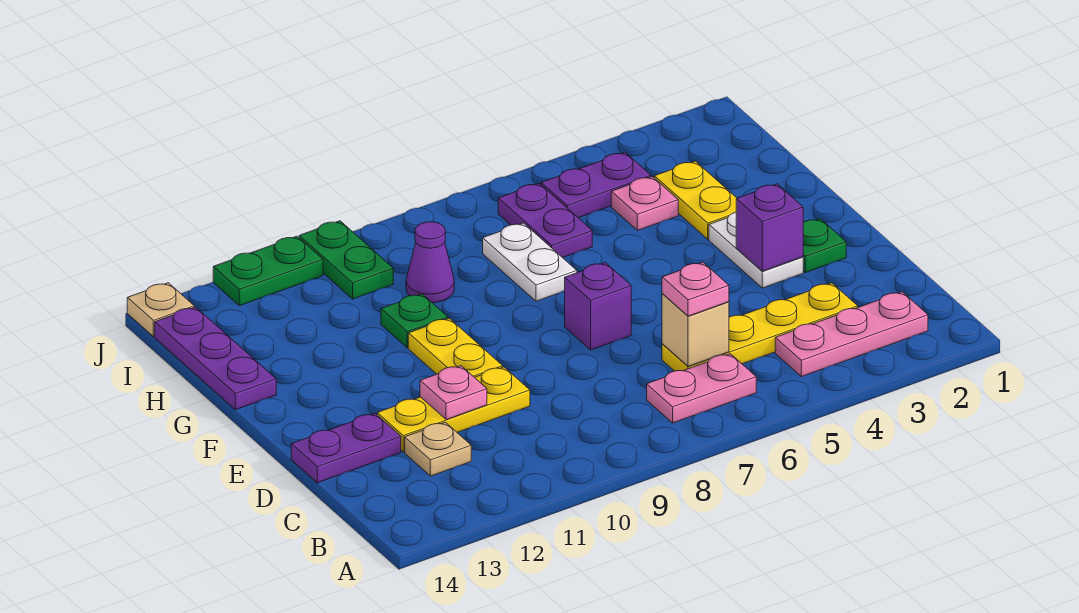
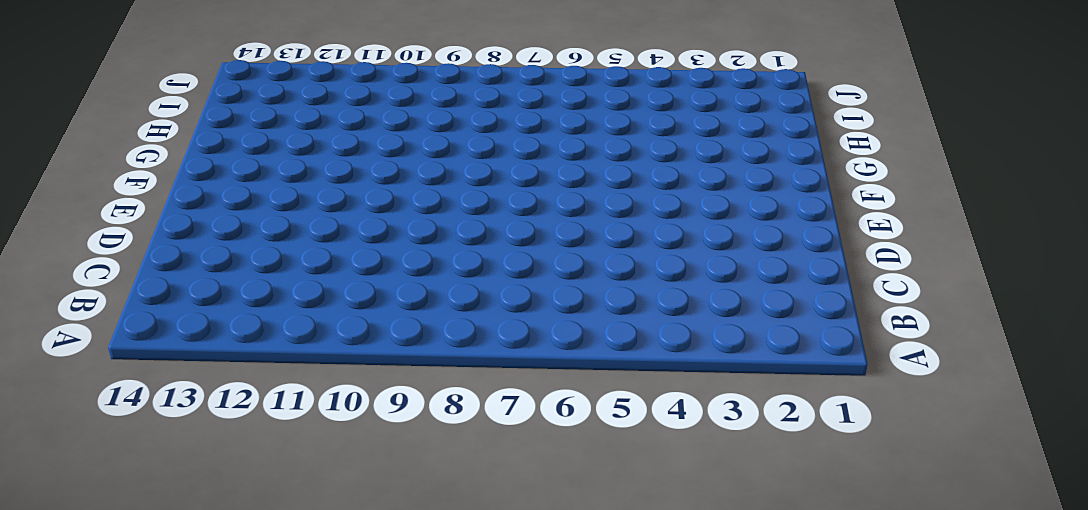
none -> pink 1x3 plate [775,292,928,377]
none -> pink 1x2 plate [647,354,756,423]
none -> yellow 1x4 plate [662,283,858,371]

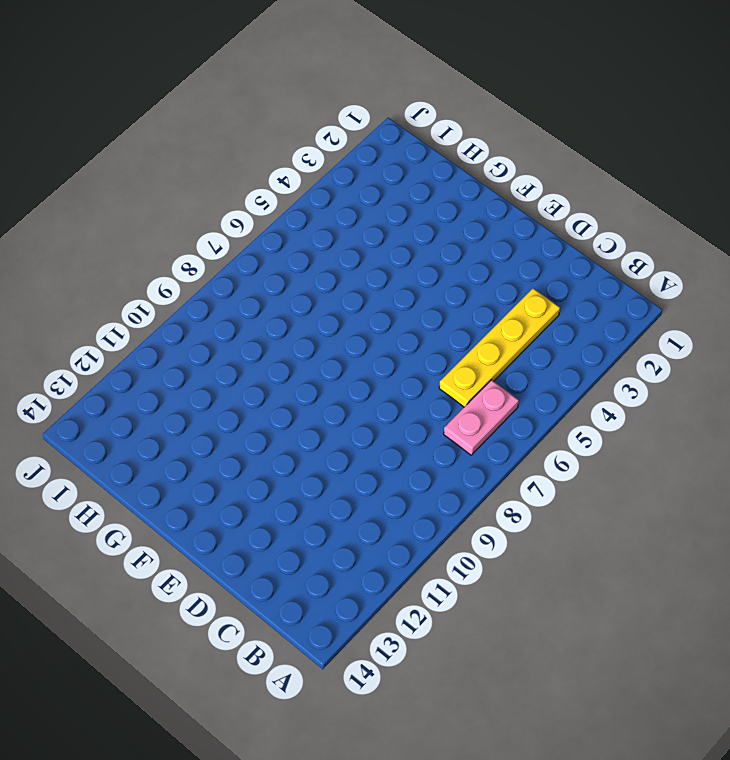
none -> pink 1x3 plate [775,292,928,377]
none -> tan 1x1 plate [405,422,471,476]
none -> yellow 1x3 plate [377,367,530,452]

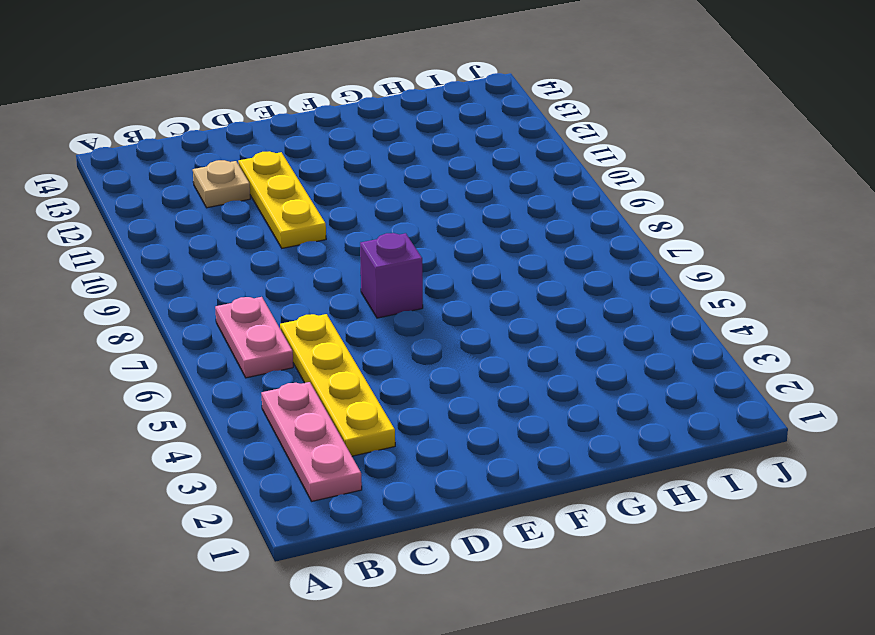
none -> purple 1x2 plate [291,413,401,483]
none -> green 1x1 plate [803,219,846,273]
none -> white 1x2 plate [709,212,803,288]

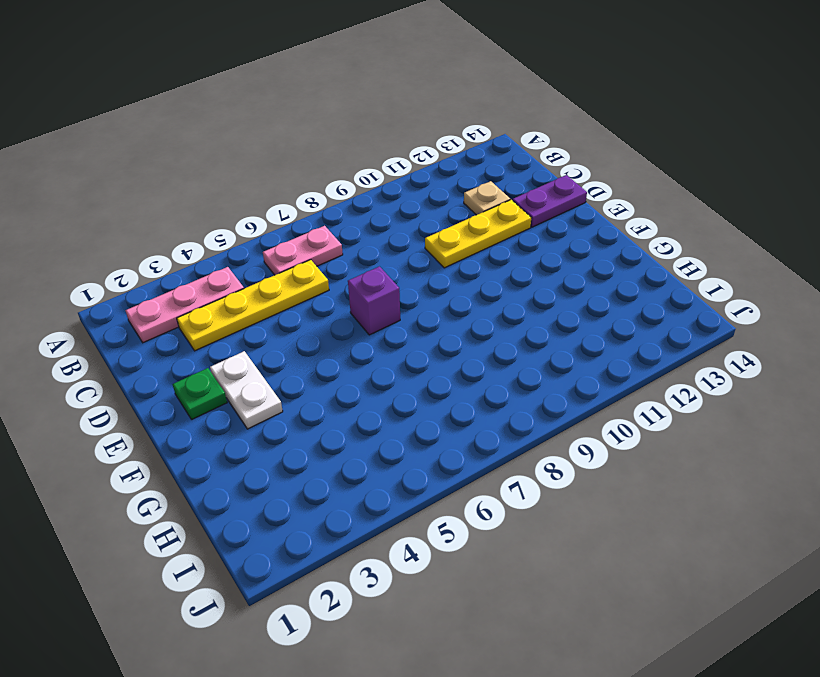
none -> yellow 1x2 plate [408,318,503,377]
none -> yellow 1x2 plate [654,161,737,239]
none -> white 1x2 plate [483,223,577,301]

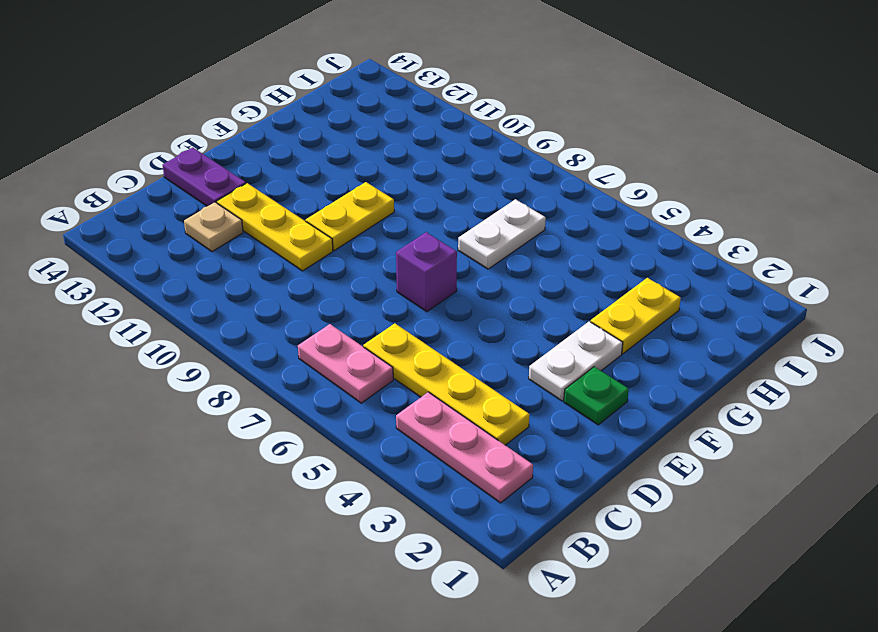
none -> green 1x1 plate [381,294,448,348]
none -> purple 1x3 plate [155,307,276,410]
none -> pink 1x1 plate [611,177,678,231]

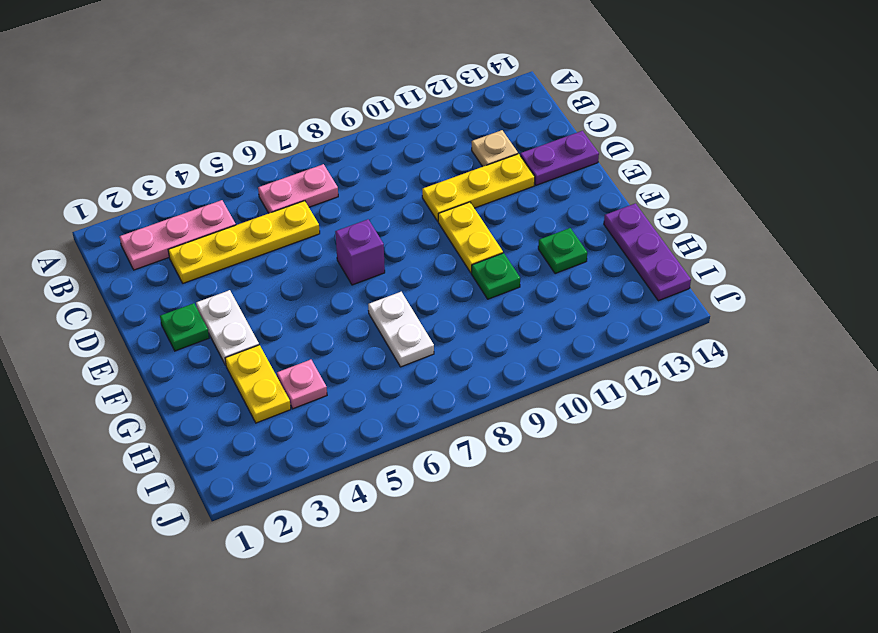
green 1x1 plate [538,228,587,274] -> none
none -> purple 1x2 plate [498,183,592,258]
none -> purple 1x1 cone [406,222,454,303]
none -> purple 1x2 plate [541,152,651,218]

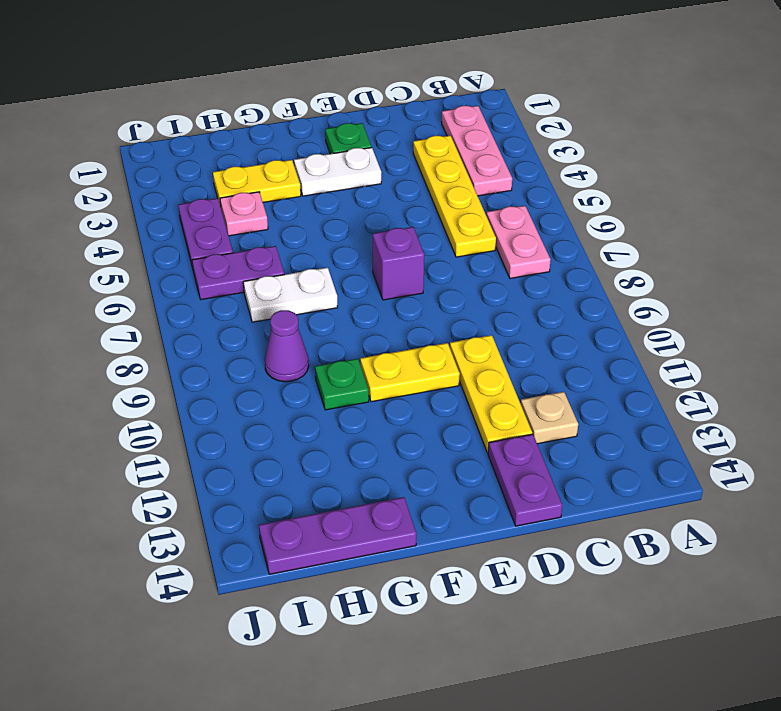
none -> green 1x2 plate [299,221,393,299]
none -> green 1x2 plate [213,236,323,306]
none -> tan 1x1 plate [127,283,194,337]

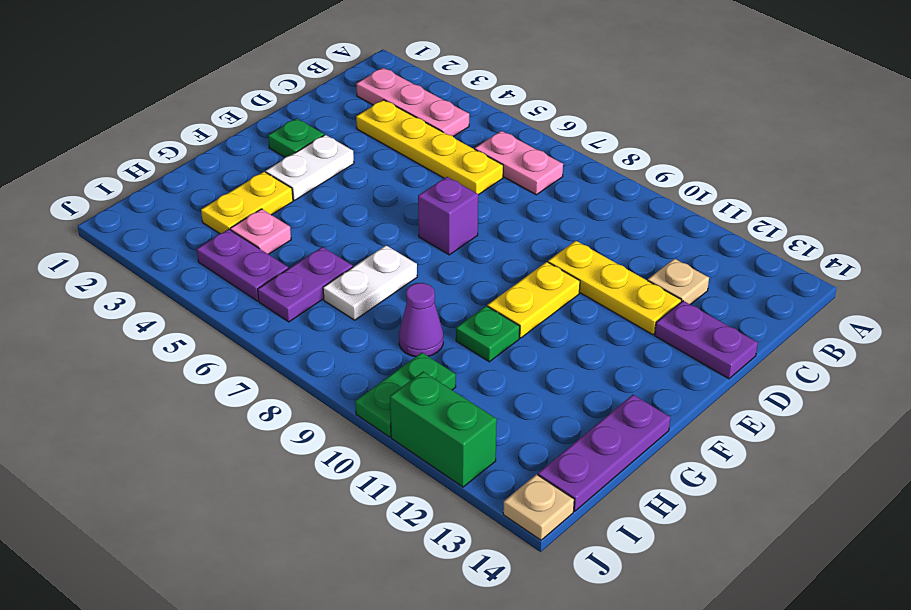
green 1x2 brick [390,372,497,487] -> green 1x2 plate [213,236,323,306]
none -> tan 1x1 brick [662,294,729,367]
none -> pink 1x1 plate [420,366,487,420]
none -> purple 1x1 brick [736,184,803,271]

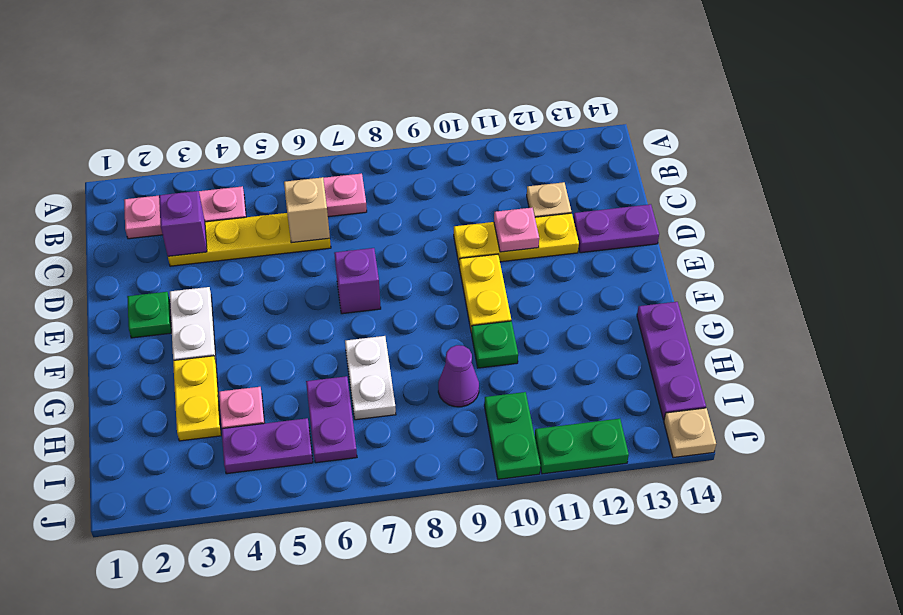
purple 1x1 brick [159,191,207,256] -> purple 1x1 brick moved to [736,184,803,271]
none -> pink 1x1 plate [662,262,729,316]

